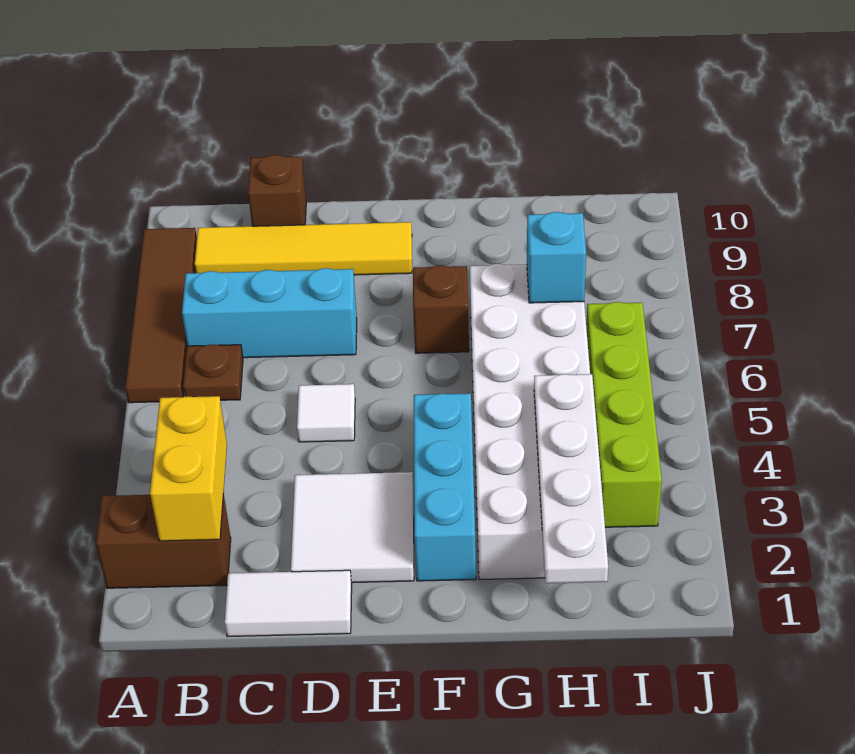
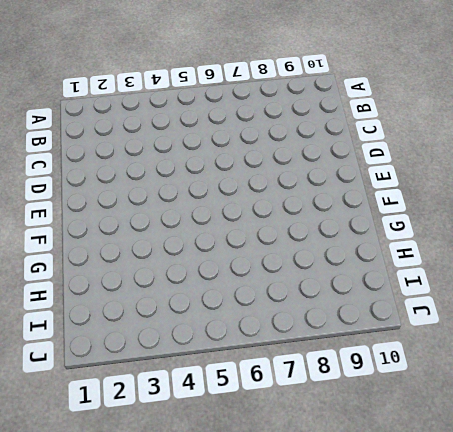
none -> brown 1x2 brick [96,493,231,588]
none -> brown 1x4 tile [125,228,197,403]
none -> brown 1x1 plate [183,344,243,400]

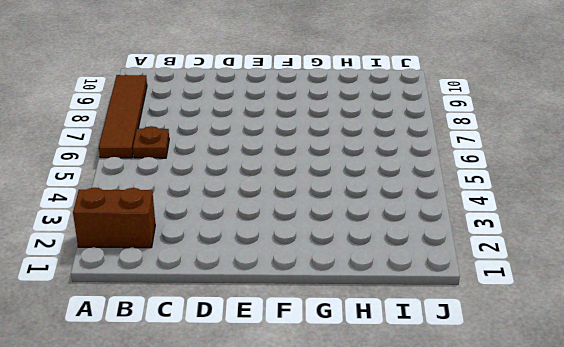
none -> cyan 1x3 brick [182,268,357,358]
none -> yellow 1x4 tile [195,222,412,275]
none -> white 1x2 tile [225,570,352,637]

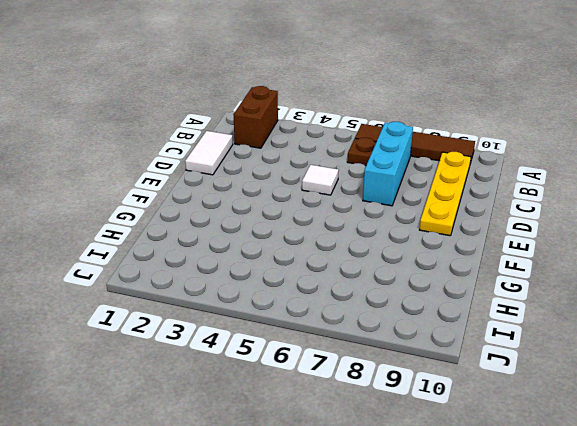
yellow 1x4 plate [420,152,471,236] -> yellow 1x4 tile [195,222,412,275]
none -> brown 1x1 brick [248,155,306,226]
none -> white 2x2 tile [291,472,414,583]
none -> cyan 1x3 brick [414,393,476,581]

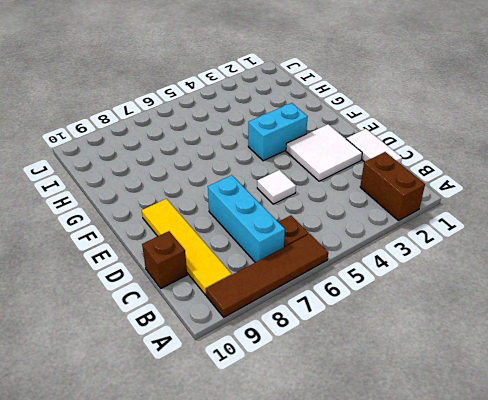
cyan 1x2 brick [248,103,308,161] -> cyan 1x3 brick [414,393,476,581]
none -> brown 1x1 brick [413,265,469,353]
none -> white 2x6 brick [470,264,590,579]
none -> lime 1x4 brick [586,302,662,527]

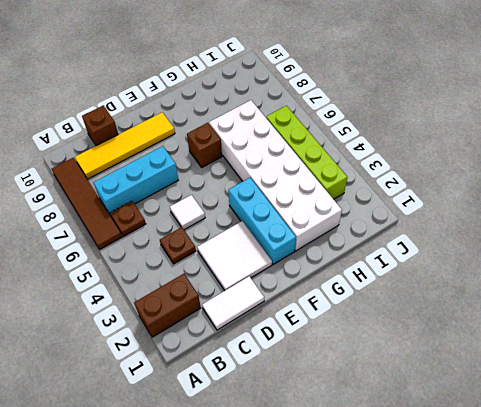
brown 1x1 plate [160,227,196,264] -> none
none -> yellow 1x2 brick [150,396,227,541]
none -> white 1x4 plate [534,374,608,583]
none -> cyan 1x1 brick [527,212,586,303]

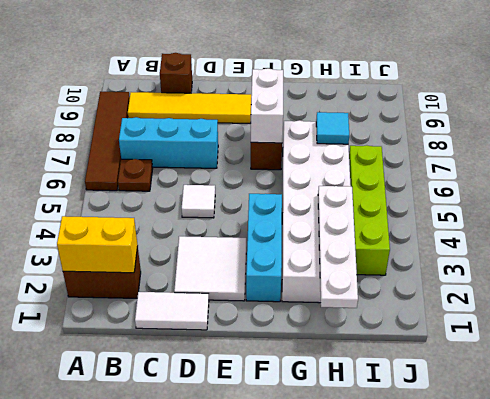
yellow 1x2 brick [57,216,138,273] -> yellow 1x2 brick turned to [150,396,227,541]
white 1x2 brick [251,68,283,143] -> none
cyan 1x1 tile [316,112,349,144] -> cyan 1x1 brick [527,212,586,303]

